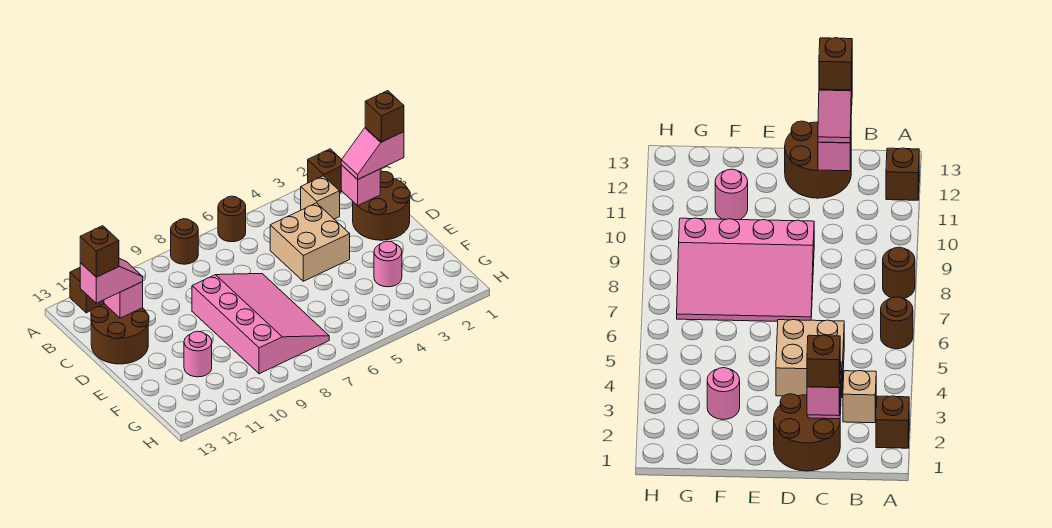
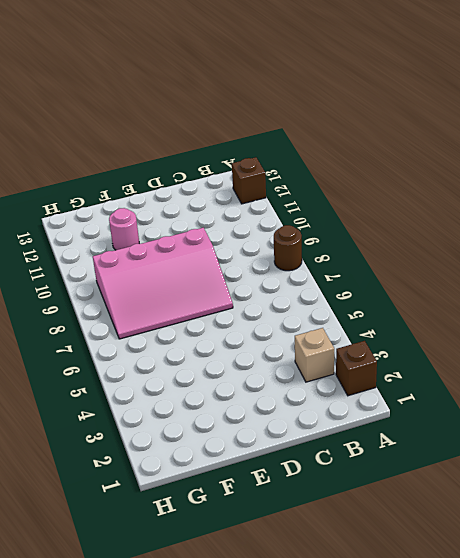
none -> brown 1x1 round brick [218,196,246,242]
none -> brown 2x2 round brick [353,172,410,240]
none -> tan 2x2 brick [270,203,350,281]

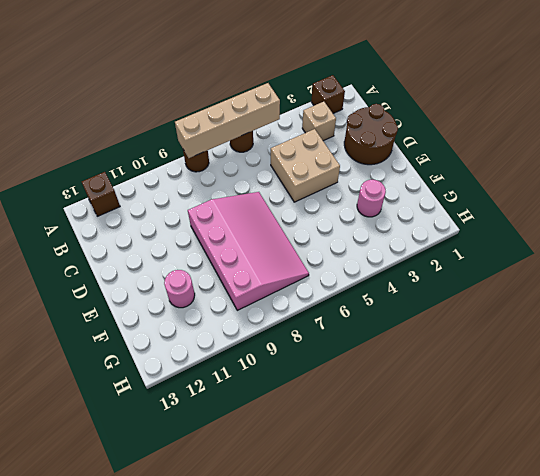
tan 1x4 brick [175,83,280,158] -> none
none -> brown 2x2 round brick [91,304,149,364]
none -> pink 1x1 brick [341,165,380,206]
none -> pink 1x1 brick [104,282,143,318]

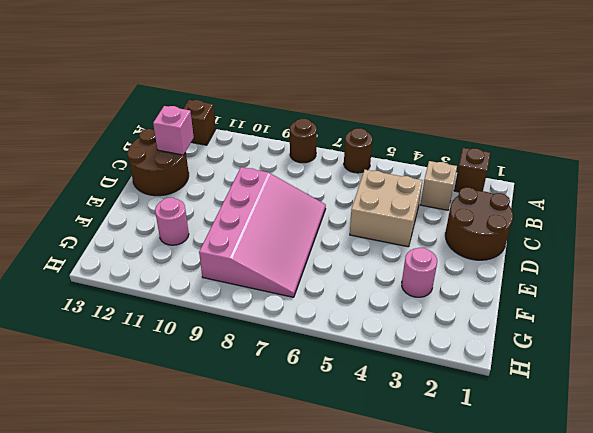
none -> pink 1x1 brick [341,165,380,206]
none -> pink 1x2 slope [341,127,404,180]
none -> pink 1x2 slope [80,259,143,303]

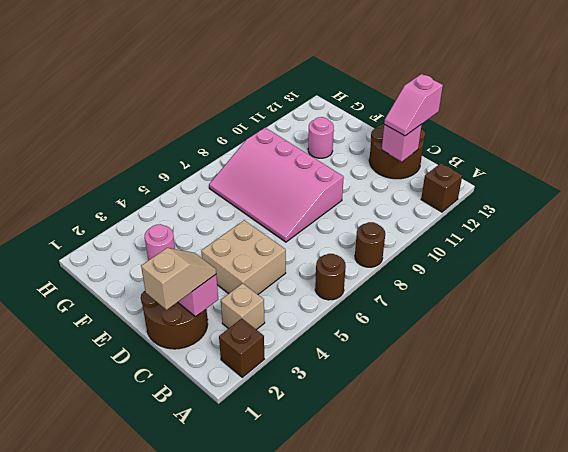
tan 1x2 slope [141,248,216,310] -> pink 1x2 slope [341,127,404,180]
none -> brown 1x1 brick [365,91,404,142]
none -> brown 1x1 brick [80,226,119,277]

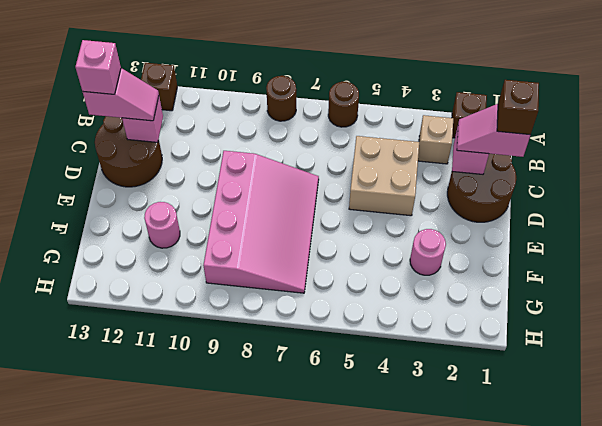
pink 1x1 brick [75,40,121,94] -> brown 1x1 brick [80,226,119,277]

